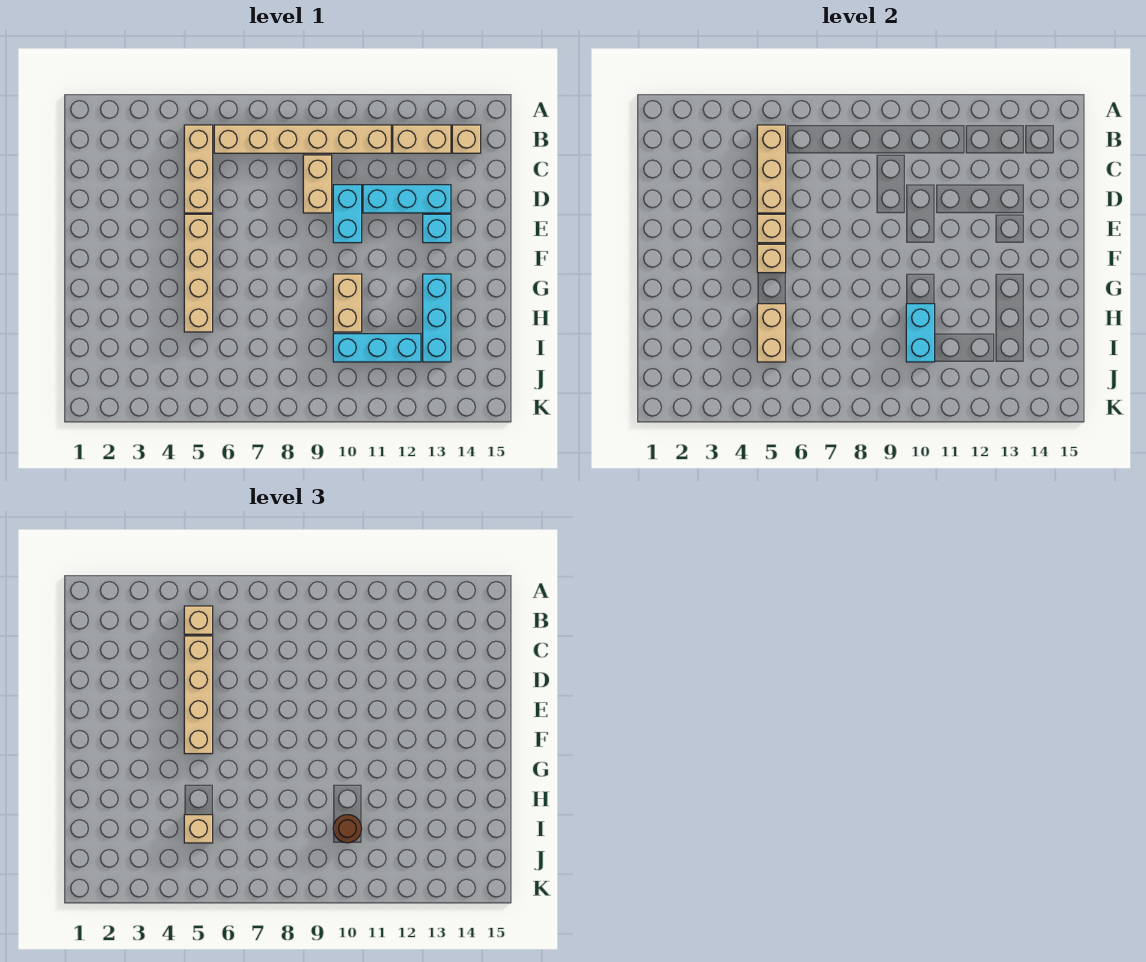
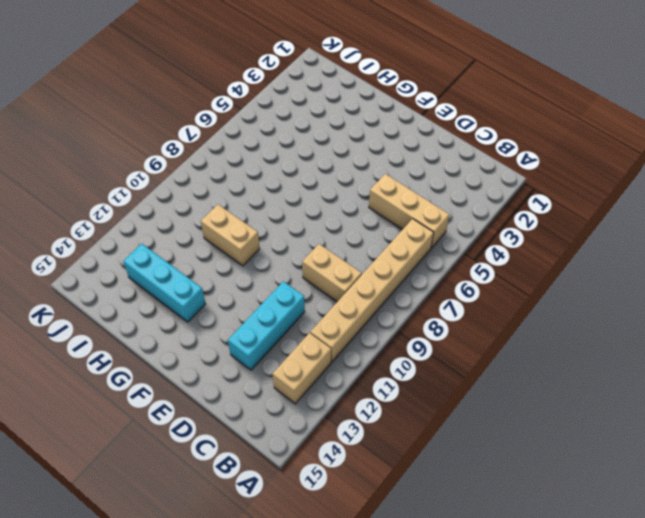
none -> tan 1x1 brick [452,125,481,153]
none -> cyan 1x2 brick [333,185,362,243]
none -> tan 1x4 brick [184,214,213,332]

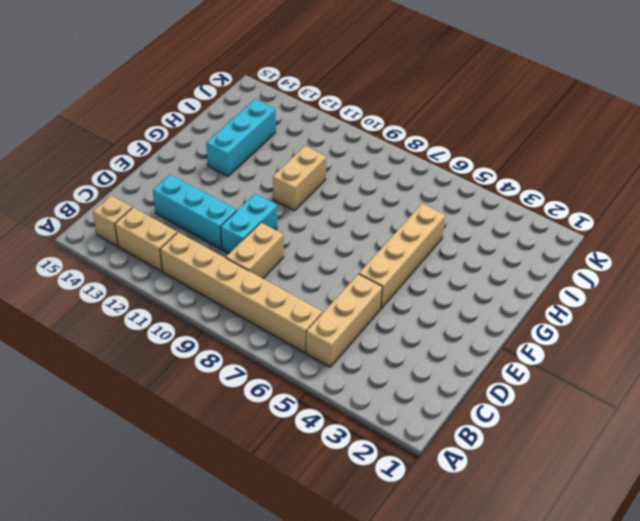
none -> cyan 1x1 brick [423,214,451,243]
none -> cyan 1x3 brick [333,334,421,362]
none -> tan 1x3 brick [757,125,786,213]

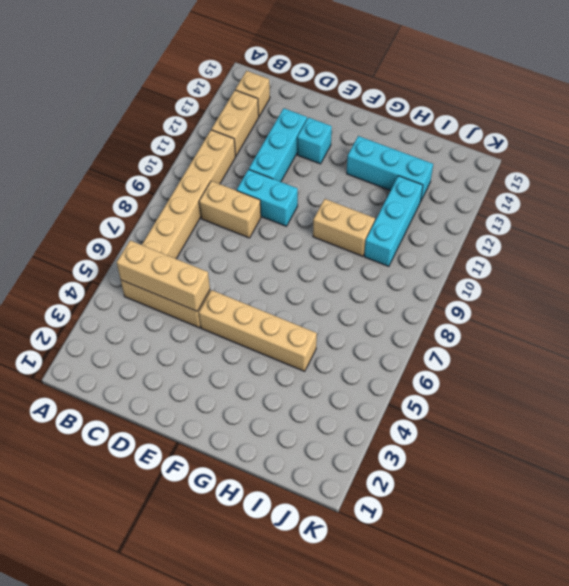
none -> tan 1x1 brick [757,214,786,243]
none -> tan 1x1 brick [757,244,786,273]
none -> tan 1x2 brick [757,304,786,362]

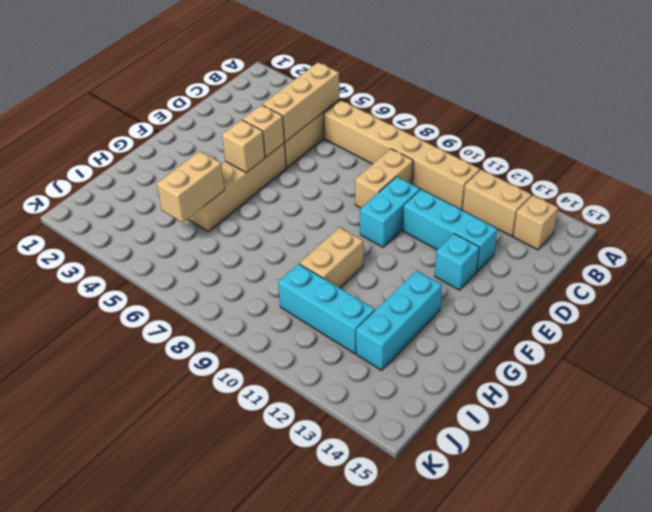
none -> cyan 1x2 brick [906,304,935,362]
none -> tan 1x1 brick [184,606,213,634]
none -> tan 1x4 brick [184,636,213,754]

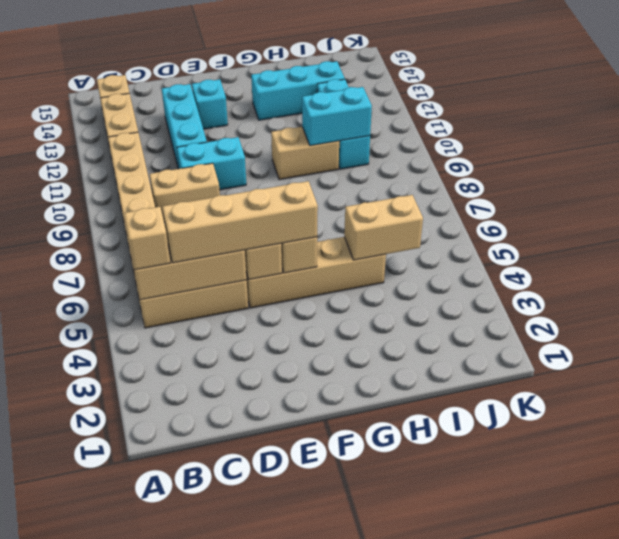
none -> tan 1x1 brick [184,815,213,843]
none -> brown 1x1 round brick [333,815,362,843]

